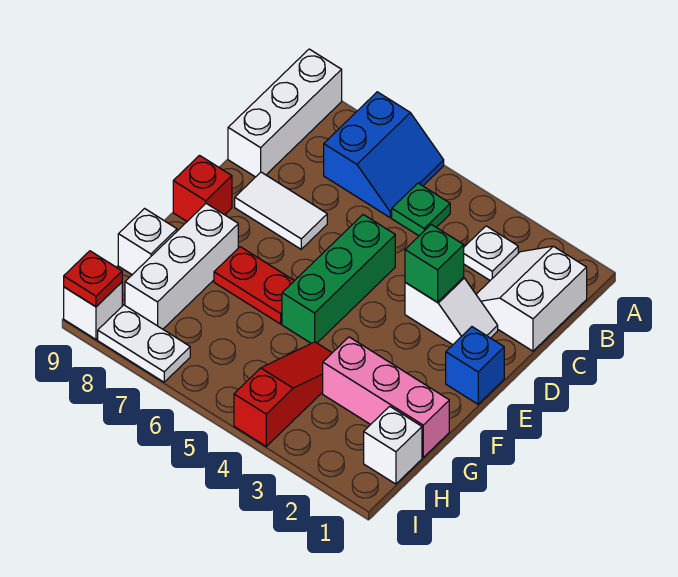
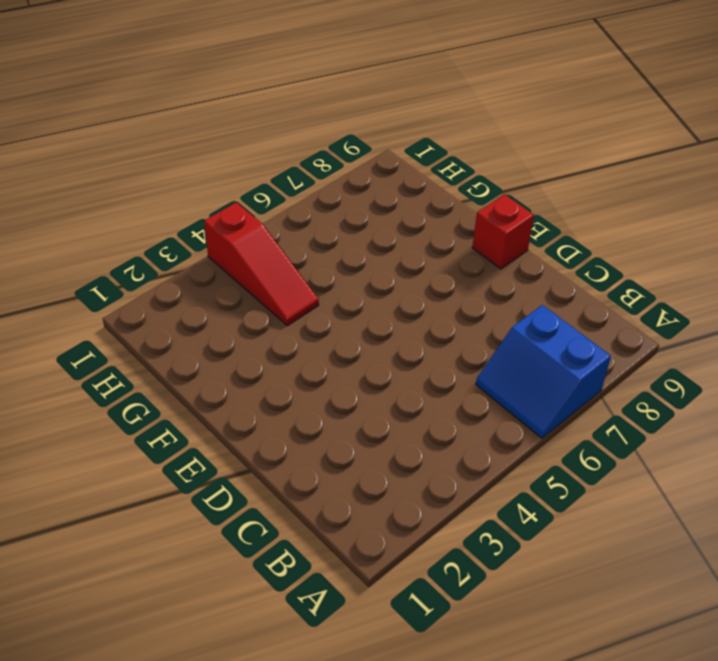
none -> white 1x3 brick [228,49,342,177]
none -> white 2x2 slope [476,246,587,351]
none -> white 1x1 plate [464,226,518,280]

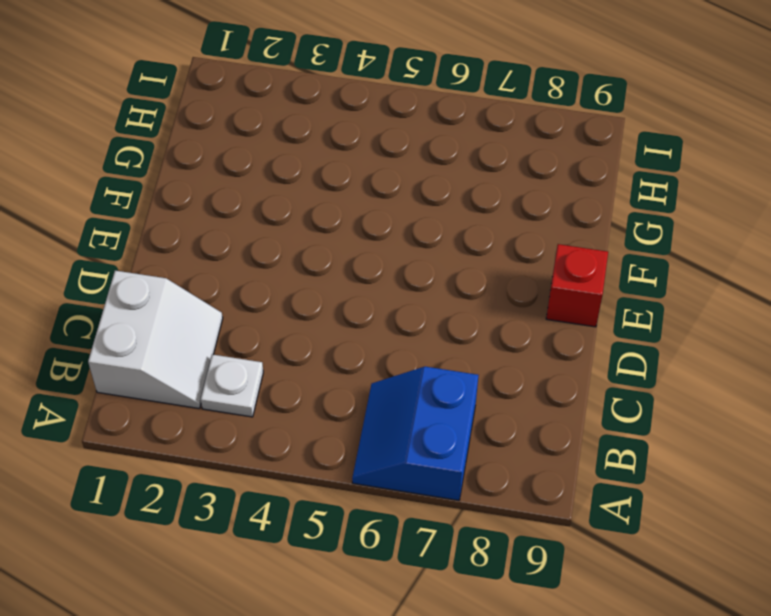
none -> white 1x3 brick [228,49,342,177]
none -> green 1x1 plate [392,183,450,236]
none -> white 1x2 slope [405,277,498,345]

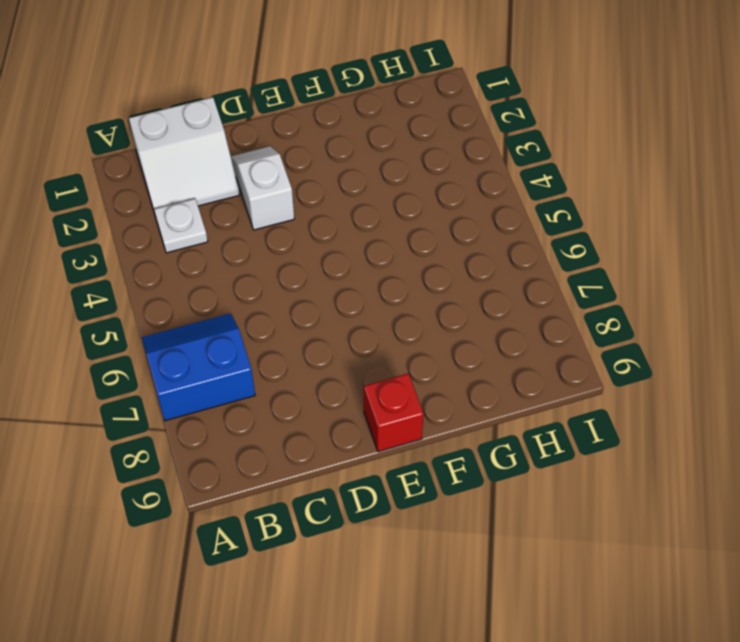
none -> white 1x3 brick [228,49,342,177]
none -> green 1x1 plate [392,183,450,236]
none -> green 1x3 brick [282,215,395,343]

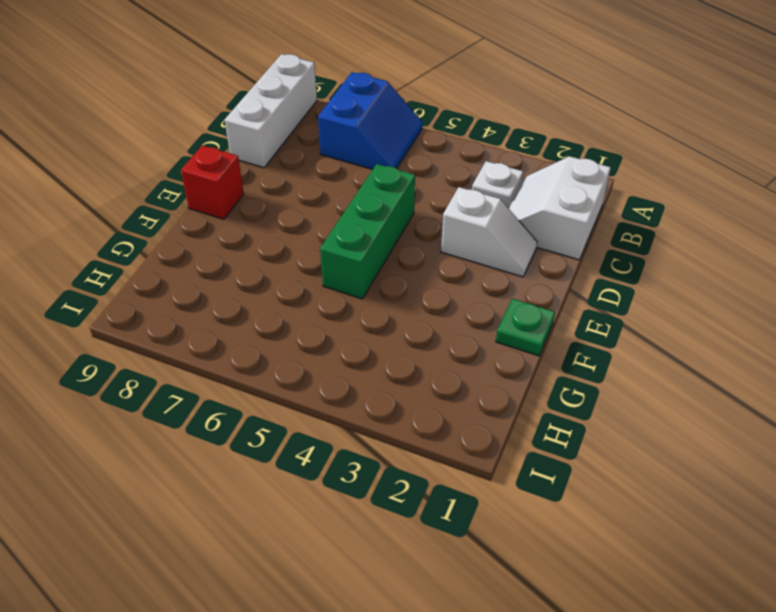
green 1x1 plate [496,299,555,356] -> green 1x1 plate moved to [392,183,450,236]
none -> white 1x2 tile [235,172,327,249]
none -> blue 1x1 brick [446,327,504,404]
none -> red 1x2 plate [214,247,294,324]

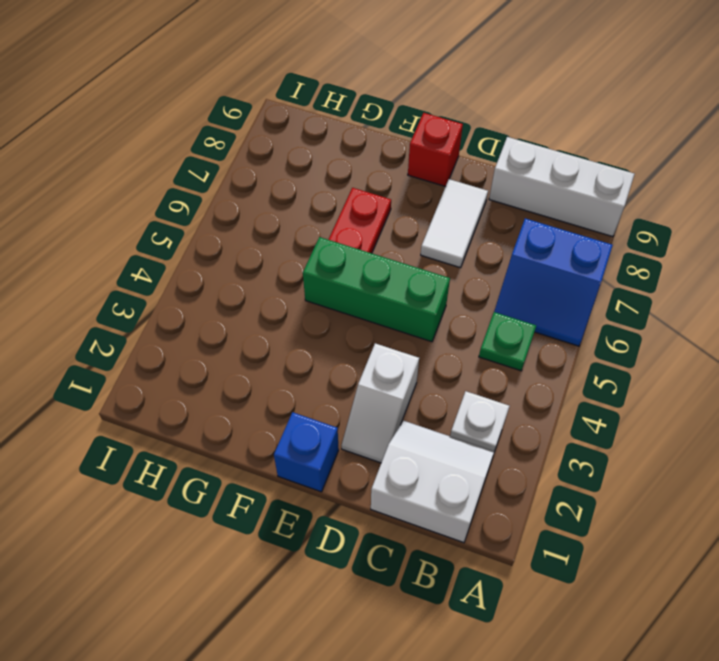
none -> white 1x3 brick [125,203,238,329]
none -> pink 1x3 brick [323,337,449,457]
none -> red 1x3 slope [234,342,332,446]

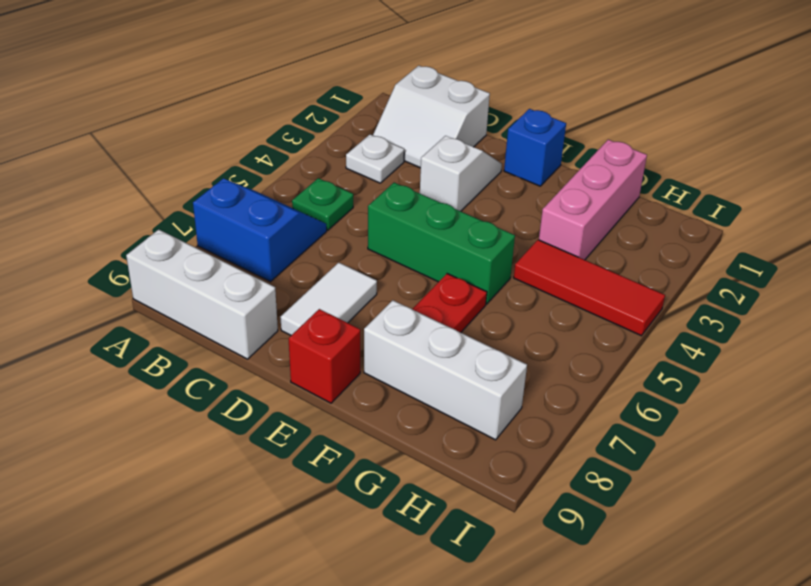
red 1x3 tile [514,240,665,336] -> red 1x3 slope [234,342,332,446]
none -> white 1x1 brick [118,209,177,275]
none -> white 1x1 brick [364,406,422,484]
none -> white 1x2 plate [98,305,190,382]

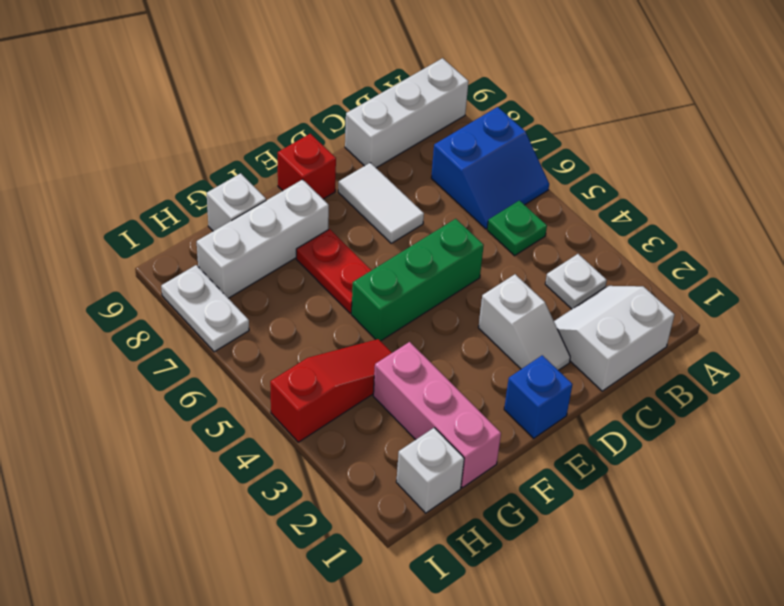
none -> white 1x1 brick [64,282,122,339]
none -> green 1x1 brick [405,224,464,302]
none -> red 1x1 plate [64,251,122,307]

